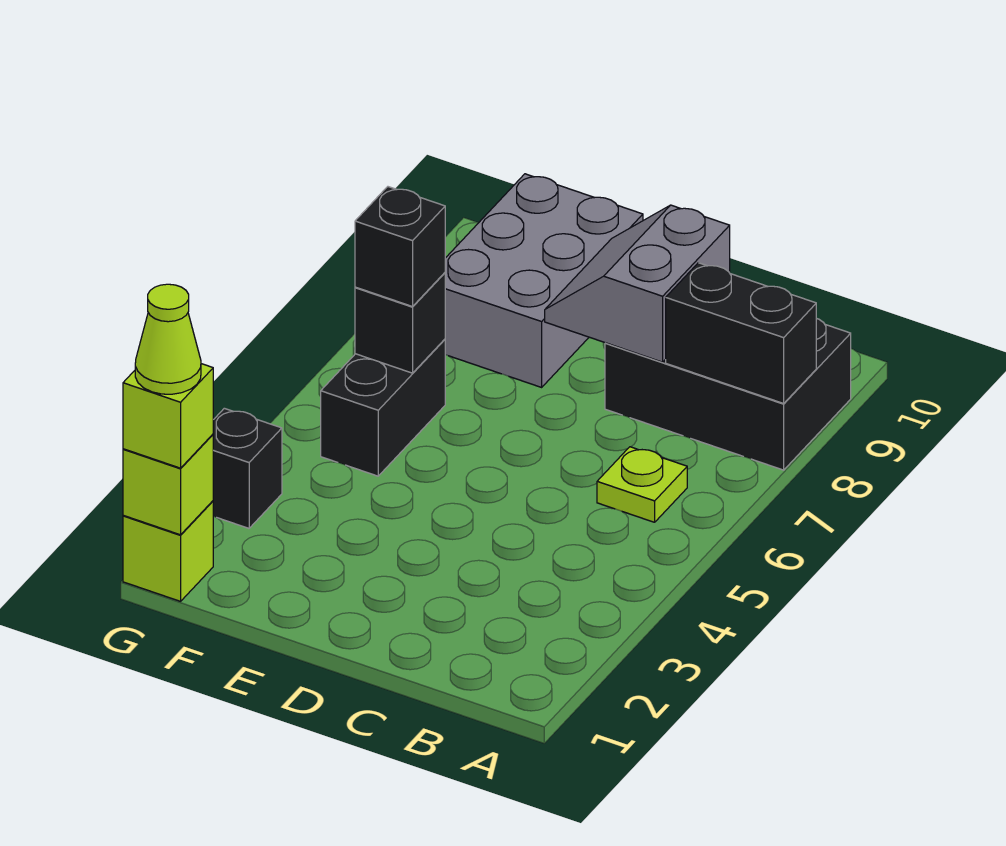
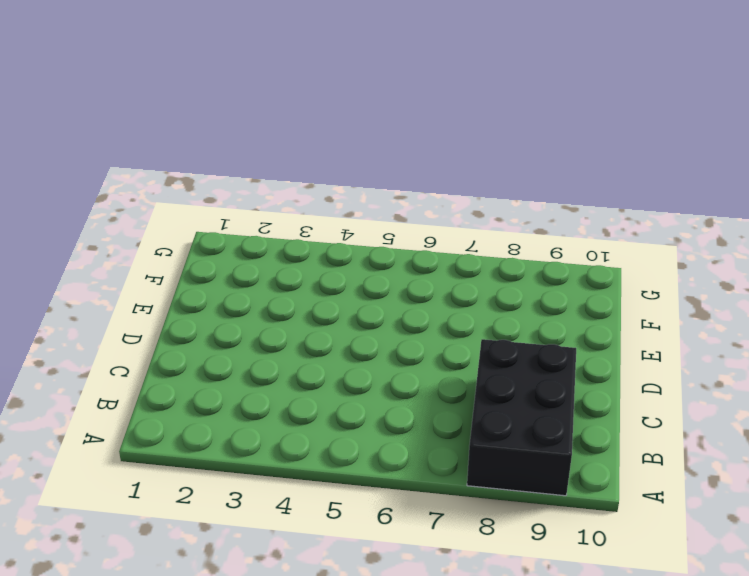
none -> lime 1x1 plate [597,447,687,522]
none -> grey 2x3 brick [445,174,643,387]
none -> black 1x2 brick [321,339,445,476]

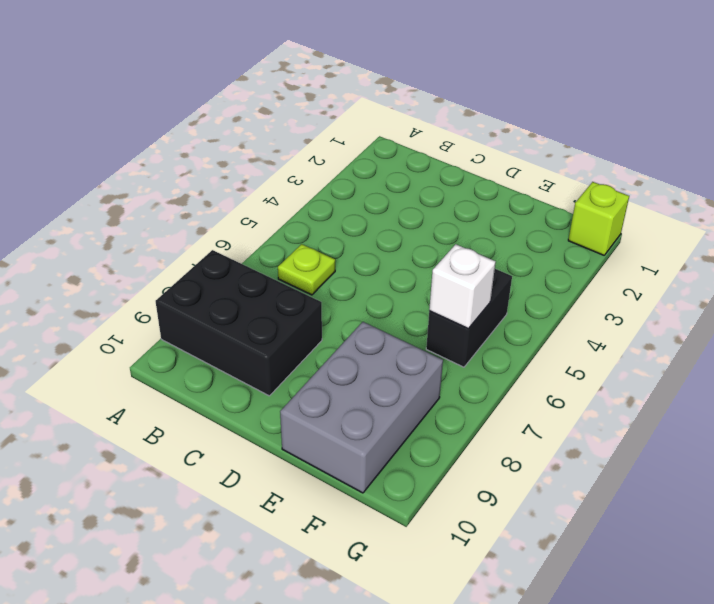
white 1x1 brick [429,244,496,329] -> black 1x1 brick [355,273,445,373]
none -> black 1x1 brick [213,408,282,528]
none -> black 1x2 brick [666,263,816,403]
none -> grey 2x2 slope [545,205,730,362]

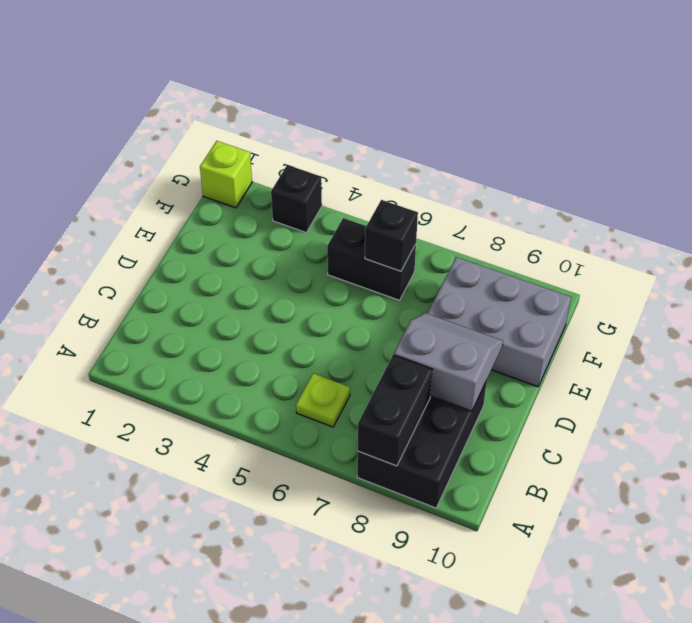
none -> lime 1x1 brick [123,434,213,535]
none -> black 1x1 brick [355,187,445,307]
none -> lime 1x1 brick [123,364,213,468]

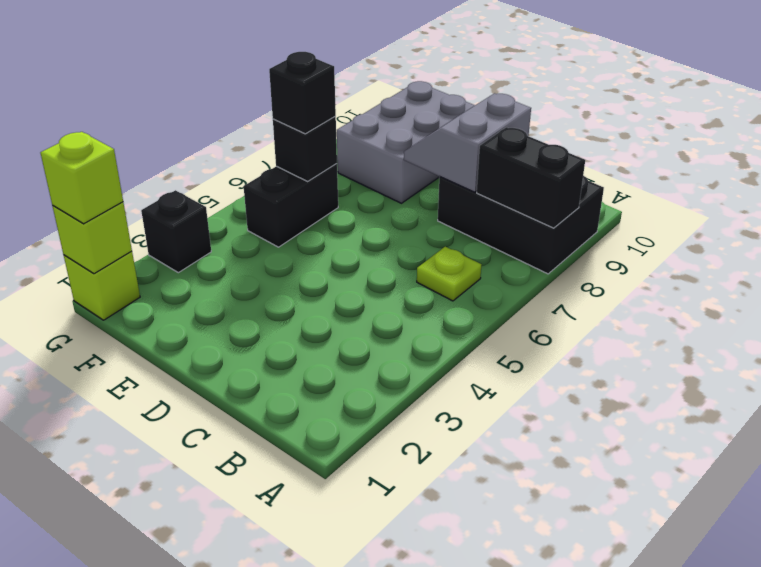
none -> lime 1x1 cone [135,284,201,394]

